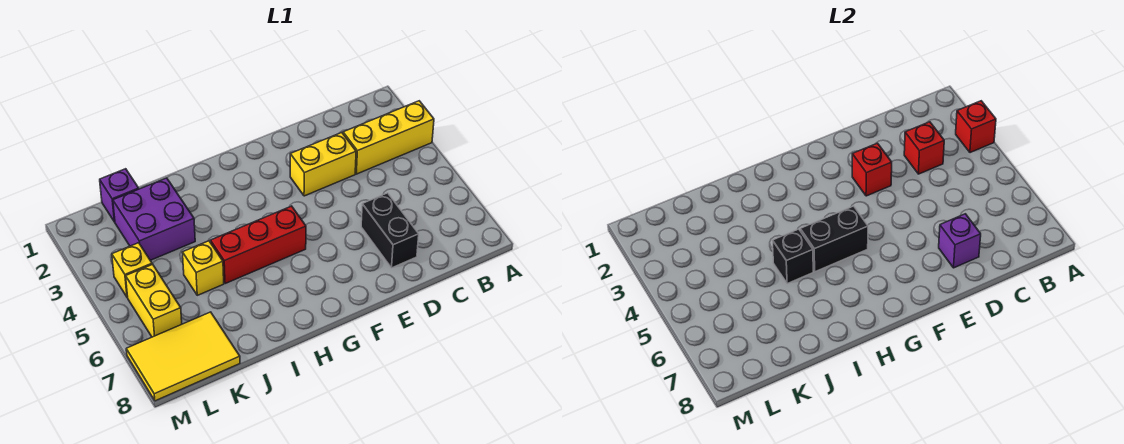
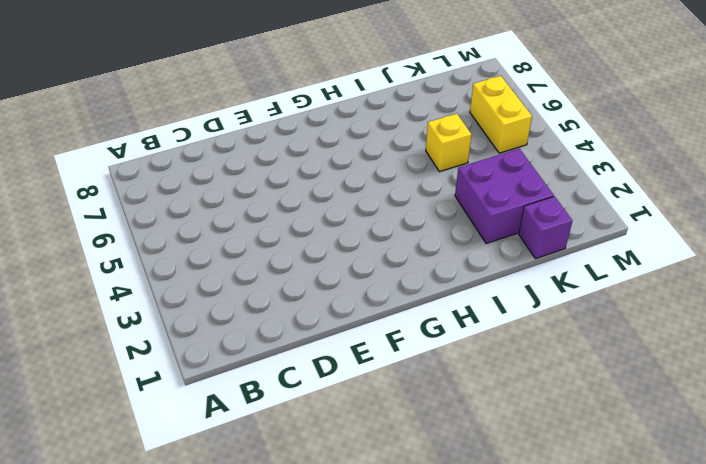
none -> yellow 1x3 brick [343,101,434,174]
none -> yellow 1x2 brick [290,133,356,196]
none -> black 1x2 brick [361,193,419,268]

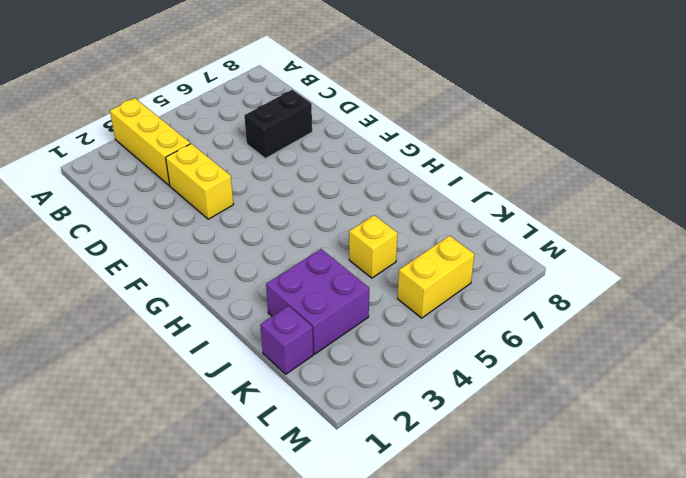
none -> red 1x3 brick [211,206,306,284]
none -> yellow 2x3 tile [126,312,240,401]
none -> yellow 1x1 brick [112,243,152,297]

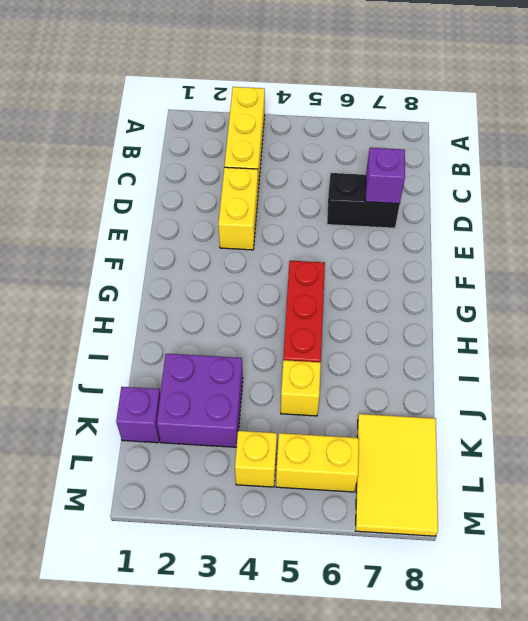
none -> red 1x1 brick [956,101,996,153]
none -> red 1x1 brick [904,122,944,174]
none -> red 1x1 brick [852,143,892,196]

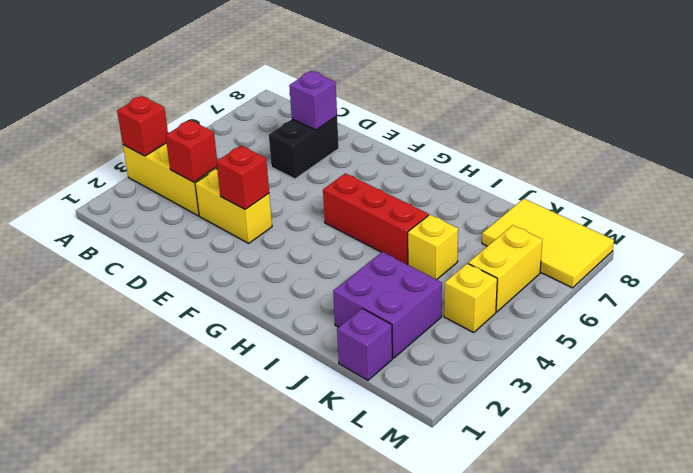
none -> black 1x2 brick [800,206,868,272]
none -> black 1x1 brick [773,229,813,284]

